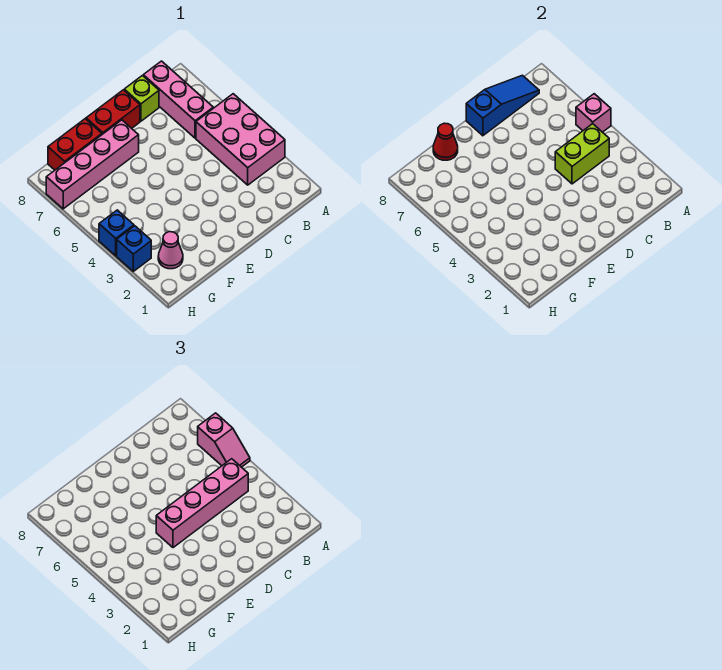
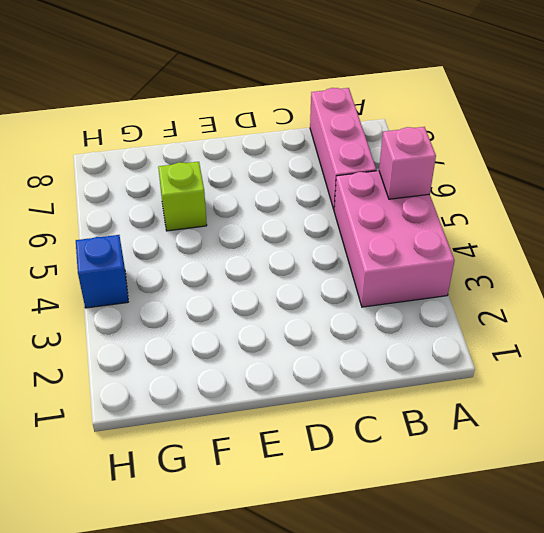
lime 1x1 brick [158,162,207,231] -> lime 1x1 brick moved to [124,76,159,121]
none -> red 1x2 brick [86,90,140,134]
none -> pink 1x4 brick [46,120,139,209]
none -> red 1x2 brick [48,119,102,170]

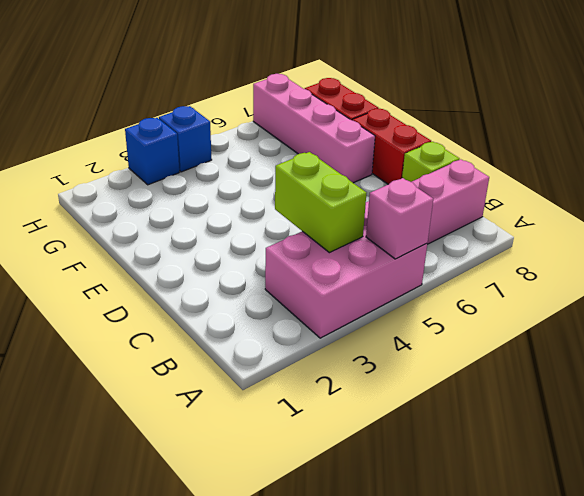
none -> pink 1x1 cone [158,232,183,269]
none -> blue 1x3 slope [466,75,539,136]
none -> red 1x1 cone [433,123,458,160]

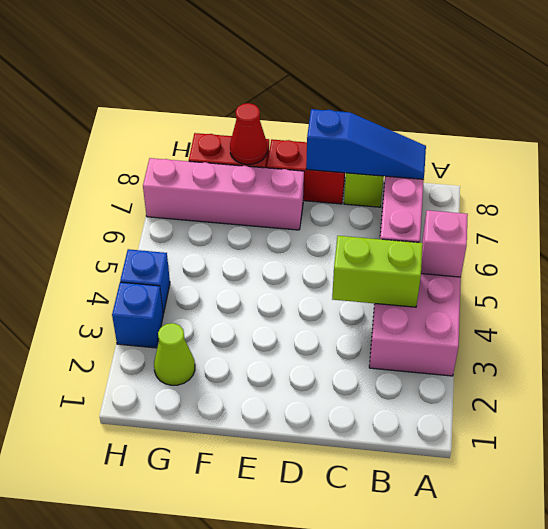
lime 1x1 cone [154,323,195,385] -> pink 1x1 cone [158,232,183,269]
none -> pink 1x2 slope [198,413,250,467]
none -> pink 1x4 brick [156,459,248,548]

